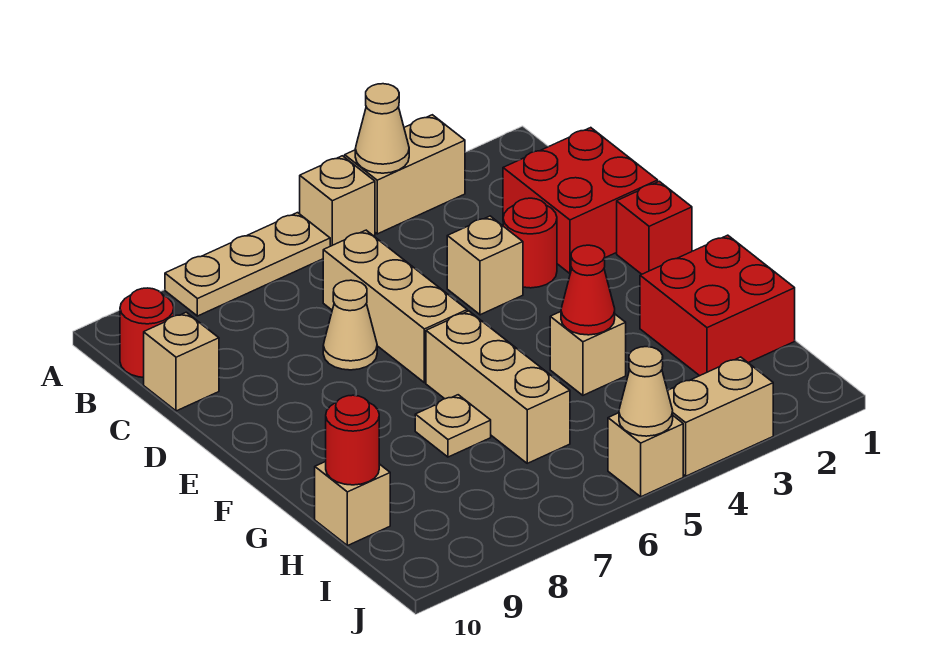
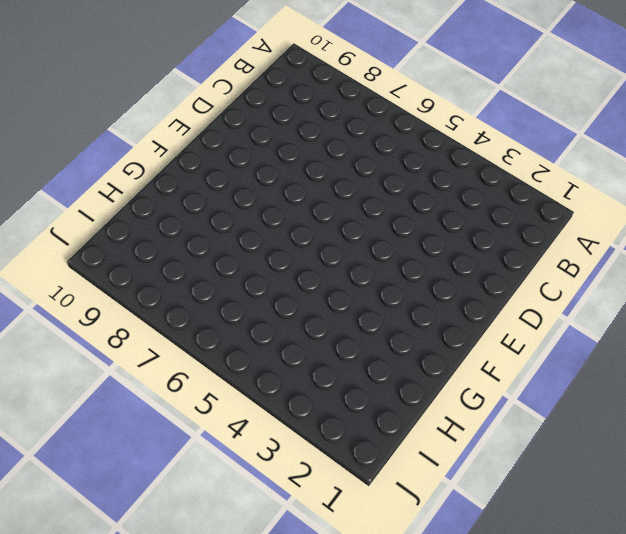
none -> tan 1x2 brick [345,115,465,234]
none -> tan 1x1 brick [300,156,375,246]
none -> tan 1x3 plate [165,213,330,316]

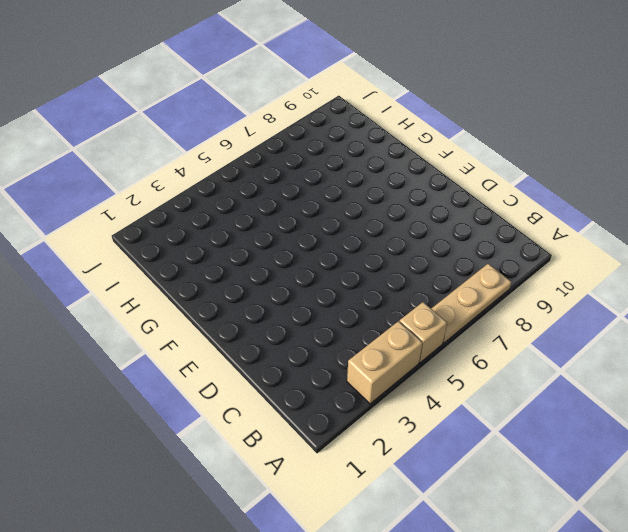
none -> red 1x1 round brick [120,288,174,377]
none -> red 2x2 brick [503,128,658,273]
none -> tan 1x3 brick [323,230,467,383]

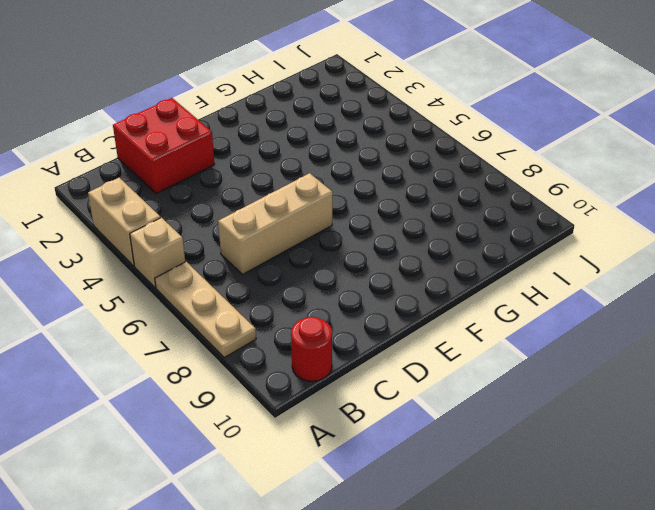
none -> tan 1x1 brick [144,312,219,411]
none -> red 1x1 round brick [503,198,557,288]
none -> tan 1x1 brick [447,216,523,315]

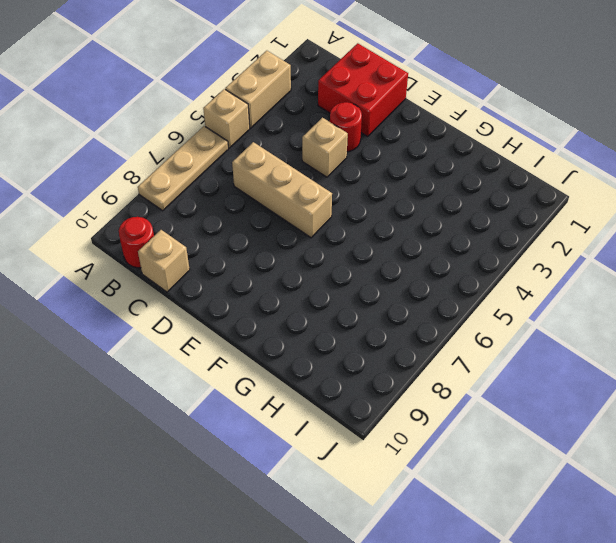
none -> tan 1x1 cone [323,280,377,370]
none -> red 1x1 brick [617,181,692,274]
none -> tan 1x3 brick [426,311,570,463]

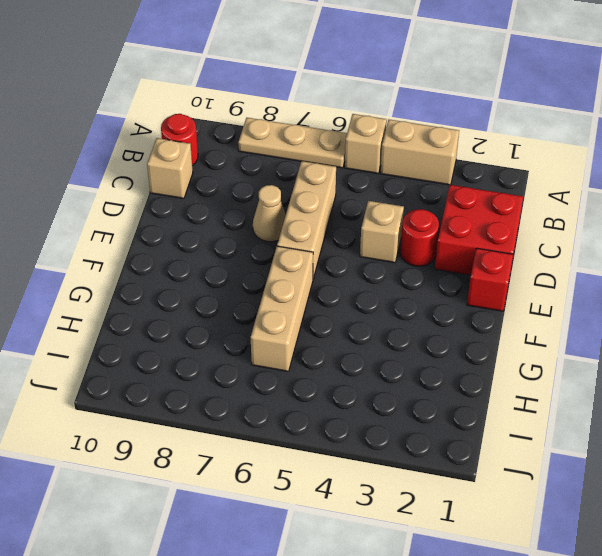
none -> red 2x2 brick [640,235,795,376]
none -> tan 1x1 brick [550,312,626,395]
none -> tan 1x1 plate [415,395,491,457]

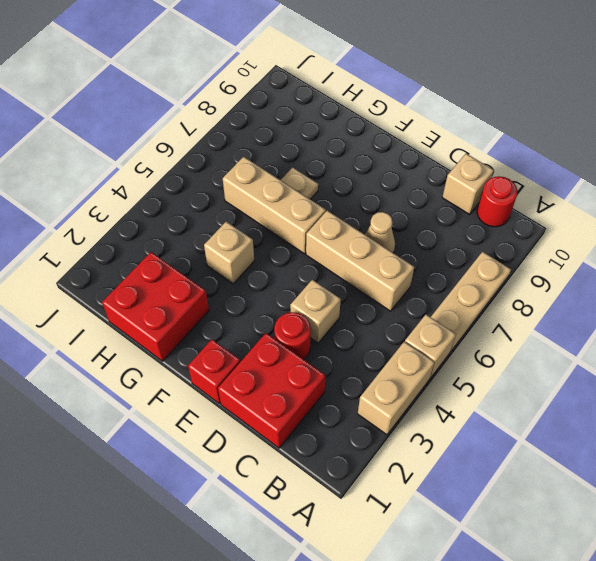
none -> tan 1x1 brick [315,462,390,546]
none -> tan 1x2 brick [667,357,773,476]
none -> tan 1x1 brick [608,413,683,497]

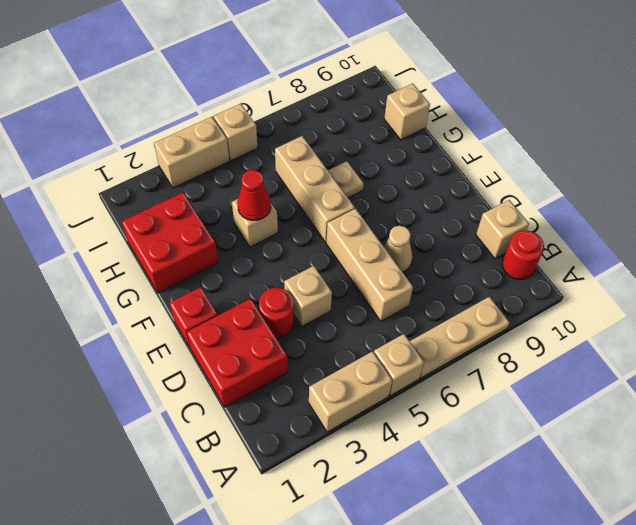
none -> tan 1x1 cone [355,84,409,173]
none -> red 1x1 round brick [326,395,379,485]
none -> tan 1x1 cone [619,347,673,436]

